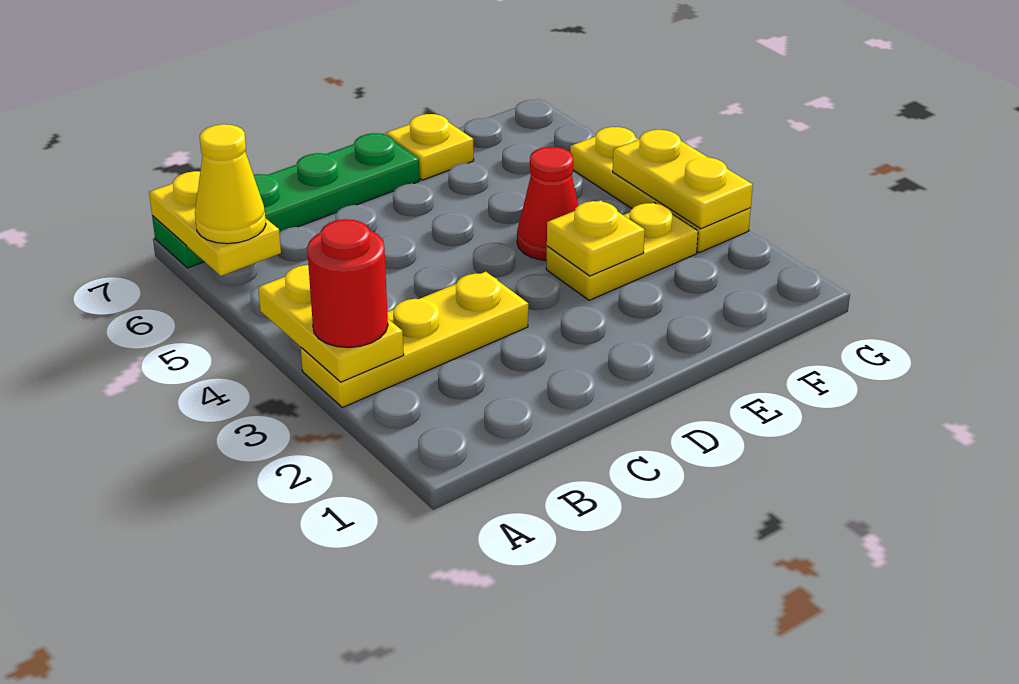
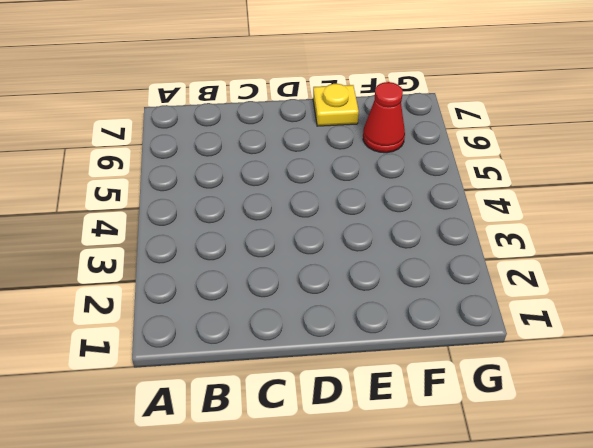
red 1x1 cone [363,82,405,153] -> red 1x1 cone moved to [517,147,578,260]
none -> yellow 1x3 plate [301,272,528,407]
none -> green 1x4 plate [152,133,420,268]
none -> yellow 1x2 plate [546,203,698,300]

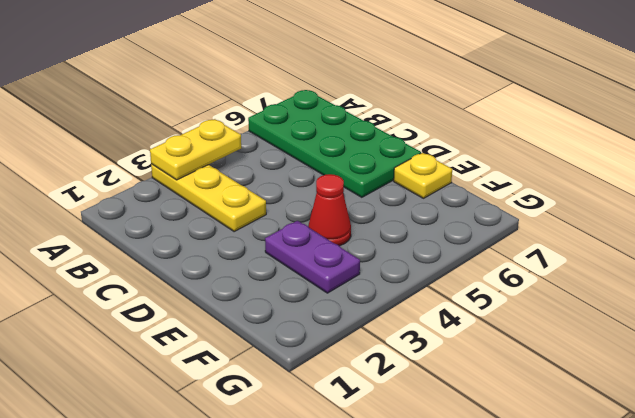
green 2x4 plate [248,90,421,197] -> green 1x4 plate [152,133,420,268]
purple 1x2 plate [265,221,360,293] -> yellow 1x2 plate [546,203,698,300]
none -> yellow 1x3 plate [570,127,751,253]
none -> yellow 1x2 plate [149,171,281,276]
none -> yellow 1x1 plate [547,200,645,276]

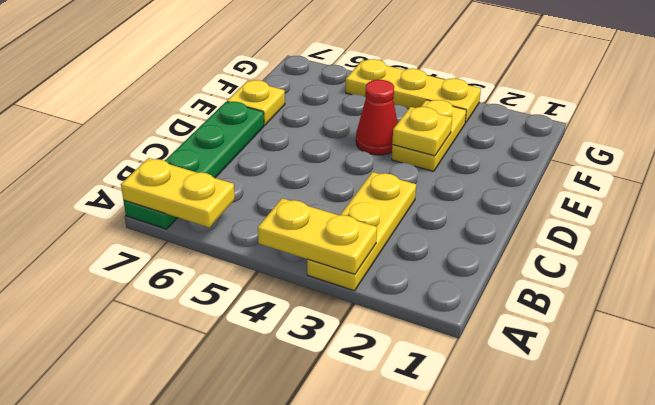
none -> yellow 1x2 plate [613,130,753,229]
none -> red 1x1 round brick [307,219,388,348]
none -> yellow 1x1 cone [195,124,266,244]

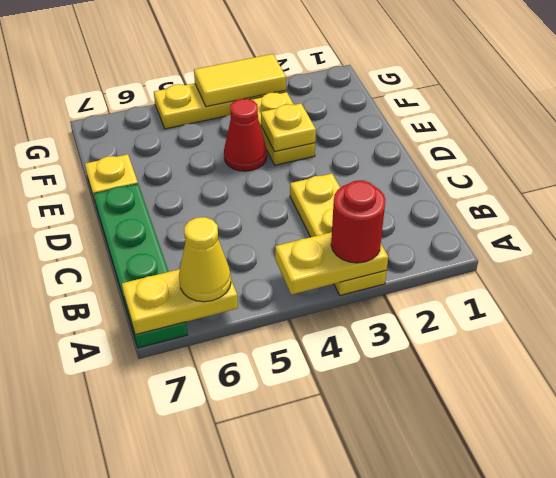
yellow 1x2 tile [194,54,286,107] -> yellow 1x2 plate [613,130,753,229]

